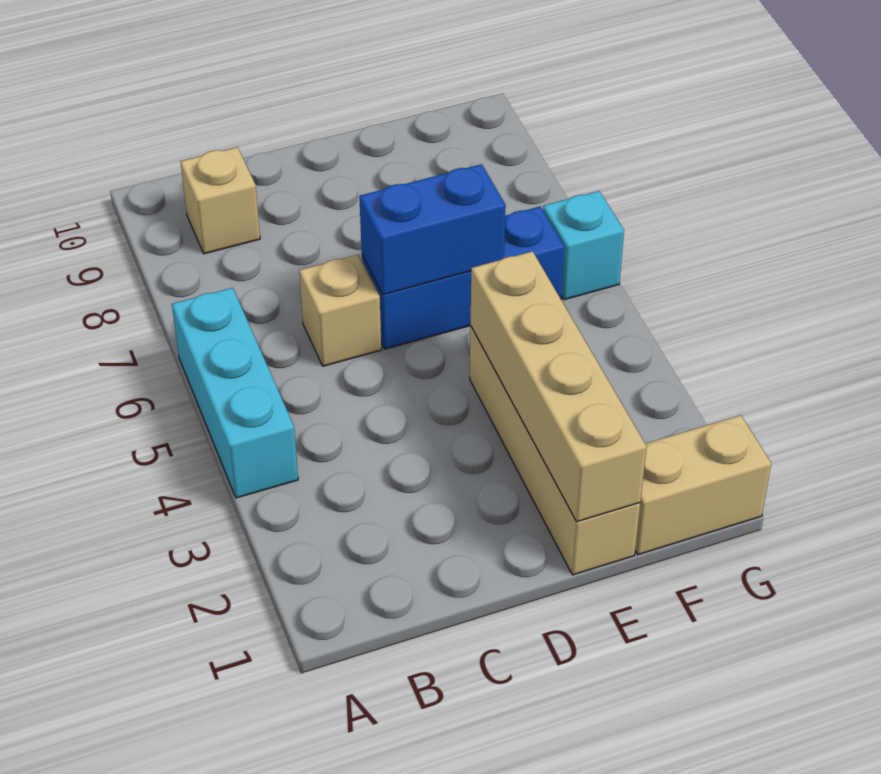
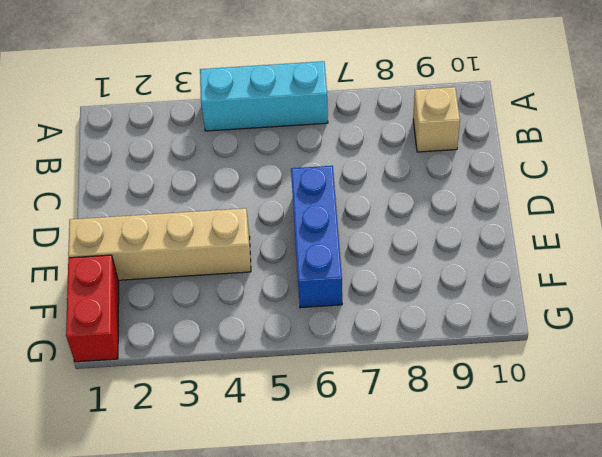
red 1x2 brick [66,255,119,362] -> tan 1x2 brick [635,415,771,555]
none -> tan 1x1 brick [299,255,381,366]
none -> cyan 1x1 brick [543,191,624,300]

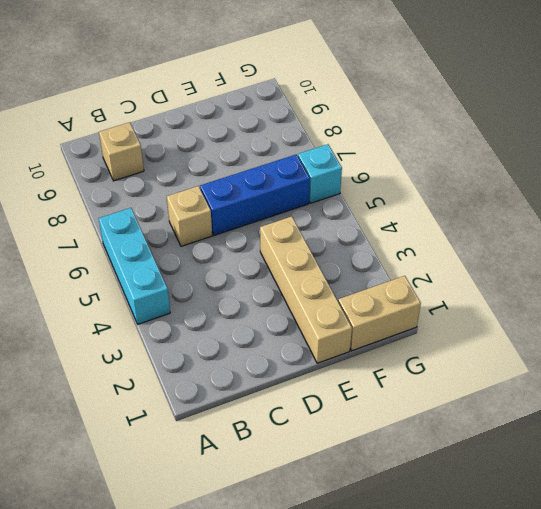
none -> blue 1x2 brick [359,164,506,295]
none -> tan 1x4 brick [471,251,647,522]

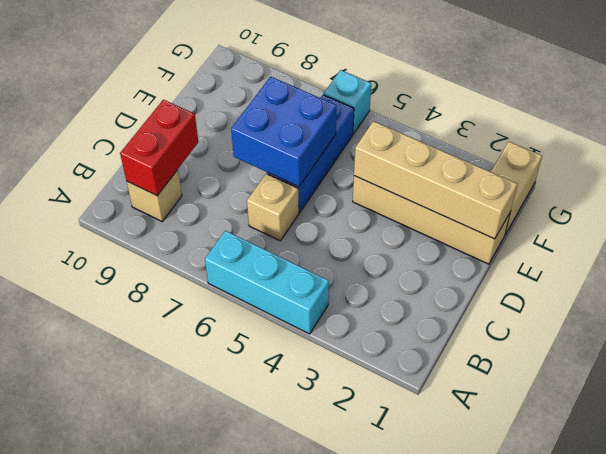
red 1x2 brick [120,100,198,196] -> none
blue 2x2 brick [231,77,337,187] -> blue 1x2 brick [359,164,506,295]

